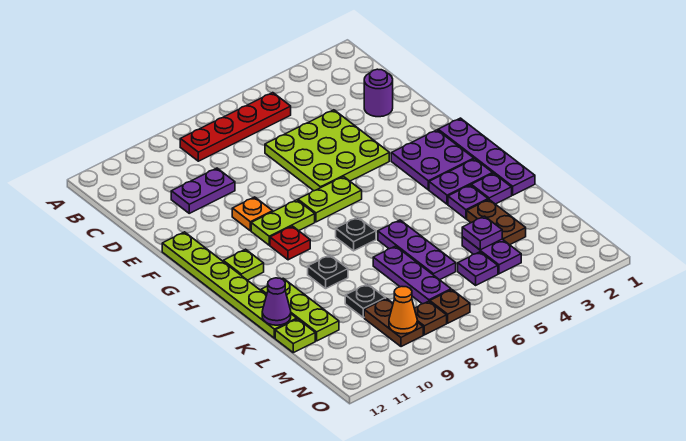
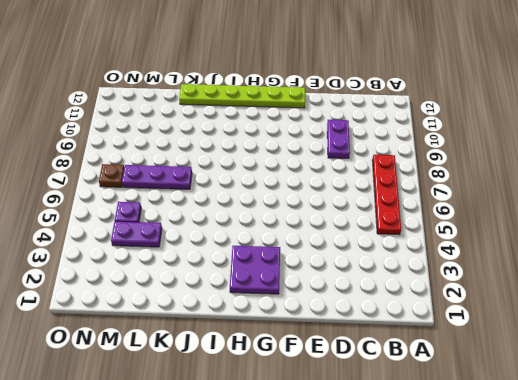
none -> purple 1x1 round brick [364,69,393,117]
none -> lime 3x3 plate [265,110,389,191]
none -> orange 1x1 plate [232,197,273,231]
none -> purple 1x4 plate [438,118,535,195]

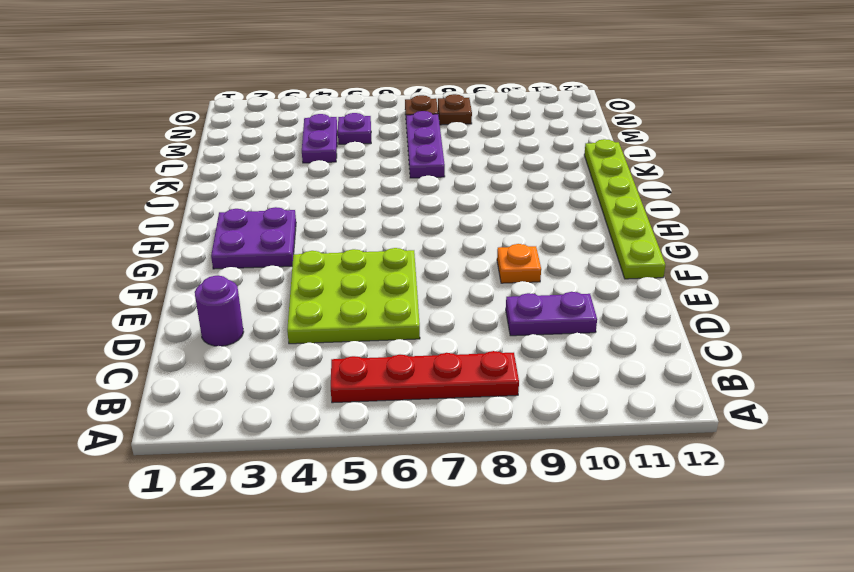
none -> purple 1x4 plate [438,118,535,195]
none -> lime 1x2 plate [298,177,362,222]
none -> lime 1x2 plate [251,200,315,245]
none -> red 1x1 plate [270,226,310,260]

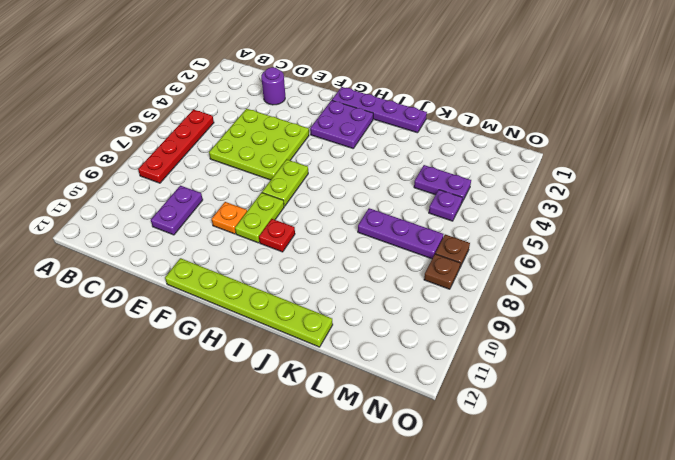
none -> lime 1x1 plate [223,249,264,280]
none -> purple 1x2 plate [429,159,493,204]
none -> black 1x1 plate [336,217,376,251]
none -> purple 1x1 plate [471,173,512,204]

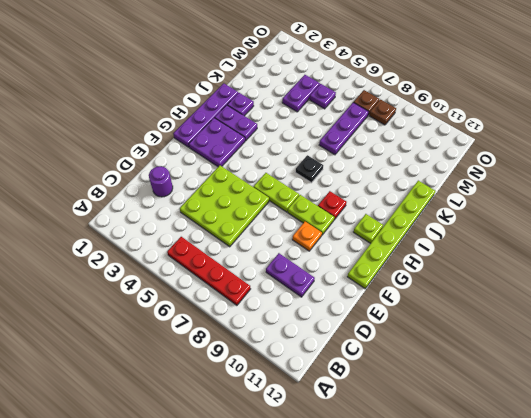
none -> purple 1x1 plate [448,185,488,219]
none -> purple 1x3 plate [378,220,456,280]
none -> black 1x1 plate [308,255,348,289]
none -> lime 1x3 plate [261,278,339,341]

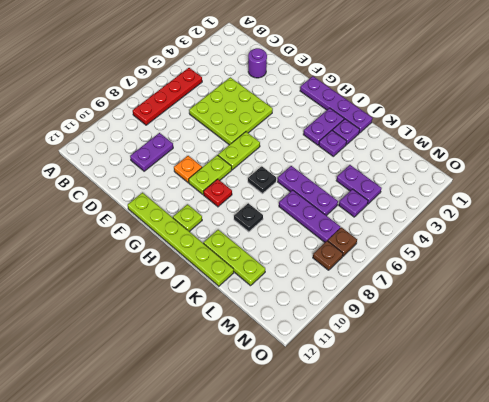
none -> purple 2x2 plate [391,130,474,190]
none -> brown 1x2 plate [467,200,526,245]
none -> black 1x1 plate [345,284,386,318]
none -> lime 1x1 plate [275,319,315,353]

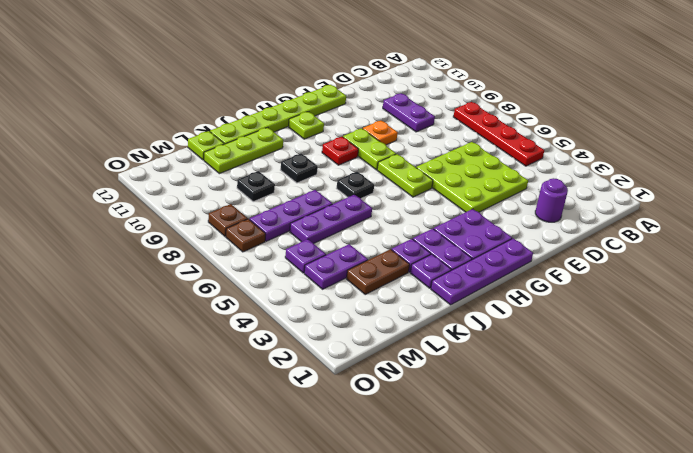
none -> brown 1x2 plate [364,298,423,347]
none -> purple 1x1 cone [262,278,291,325]
none -> purple 1x1 plate [462,216,502,250]
none -> orange 1x1 cone [389,287,417,334]

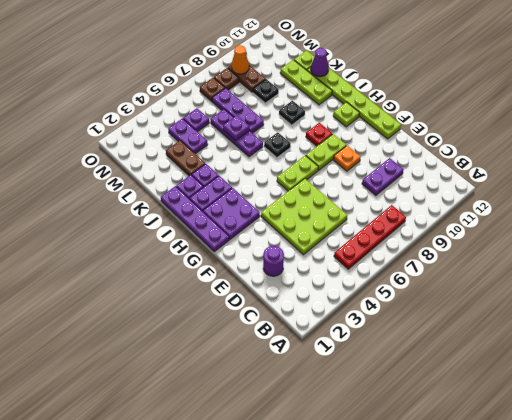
purple 1x1 plate [223,115,250,140] -> purple 1x1 plate moved to [462,216,502,250]

